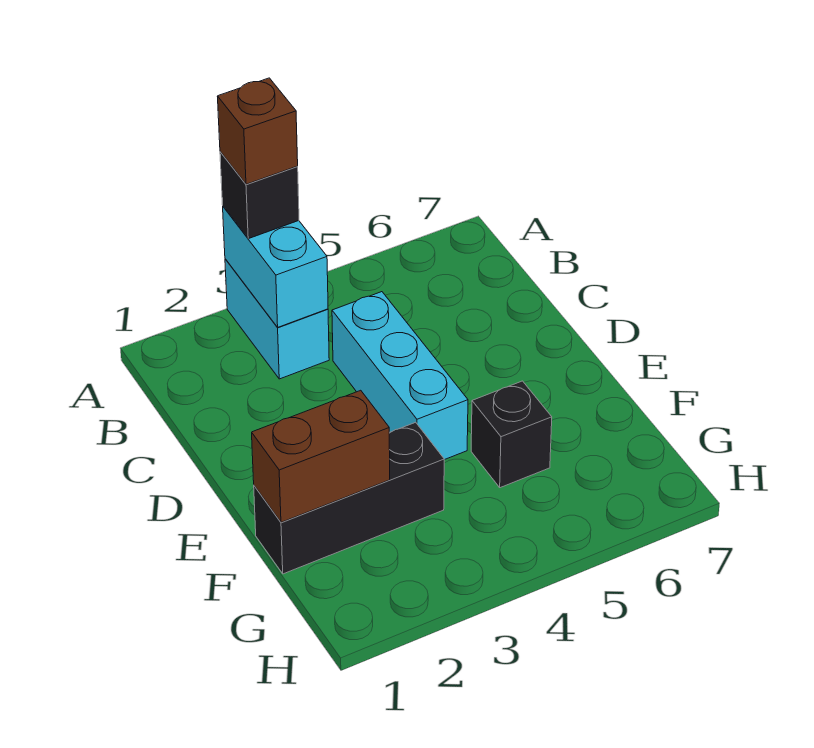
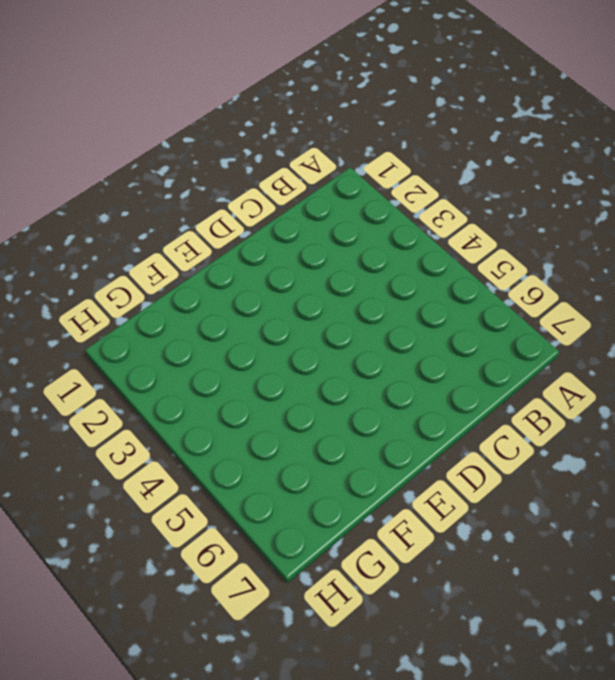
none -> cyan 1x2 brick [225,259,329,379]
none -> cyan 1x3 brick [332,292,468,460]

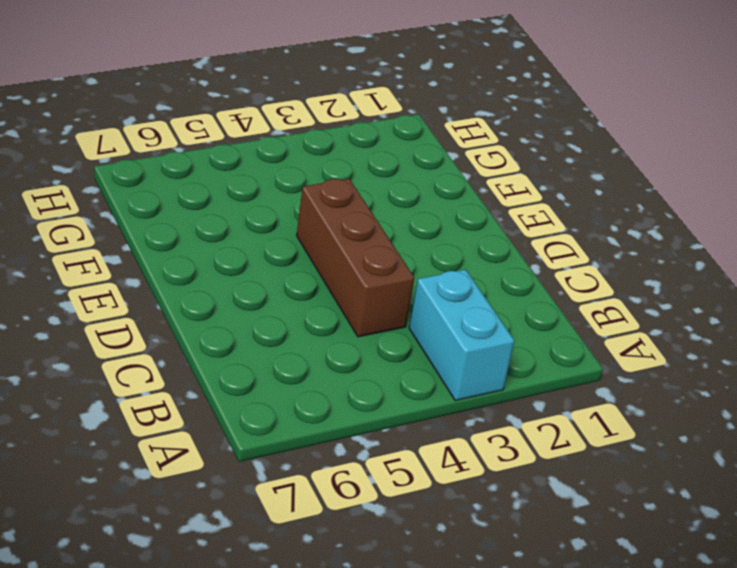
brown 1x3 brick [297,179,414,337] -> cyan 1x3 brick [332,292,468,460]
none -> black 1x3 brick [254,422,444,574]
none -> black 1x1 brick [471,381,552,488]

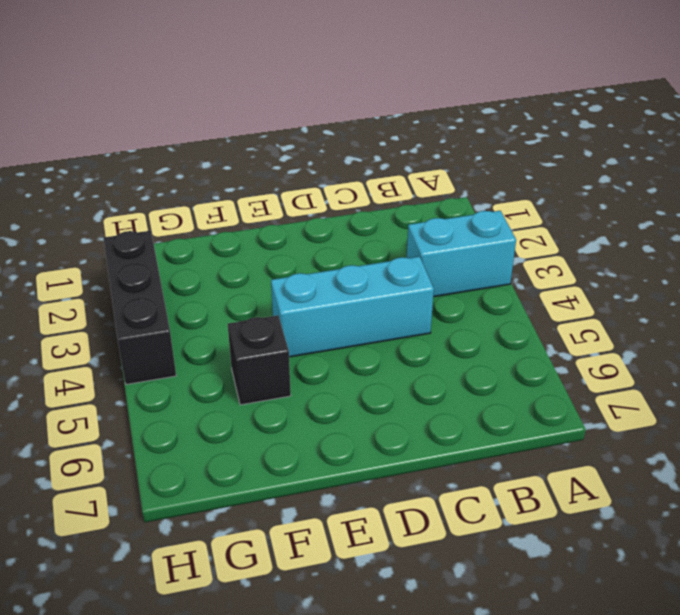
black 1x3 brick [103,231,176,384] -> black 1x3 brick moved to [254,422,444,574]
none -> cyan 1x2 brick [223,207,328,327]
none -> brown 1x2 brick [252,390,390,522]

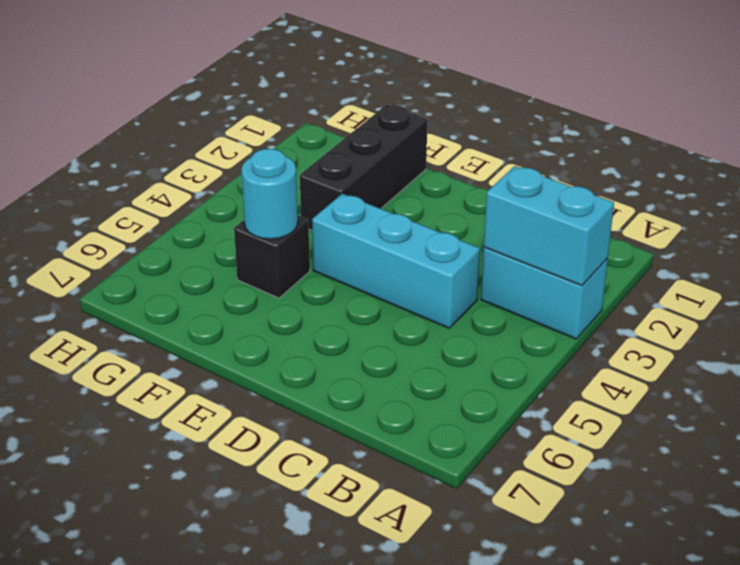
cyan 1x1 round brick [241,149,298,239] -> none
none -> brown 1x2 brick [252,390,390,522]
none -> black 1x1 brick [220,152,299,239]

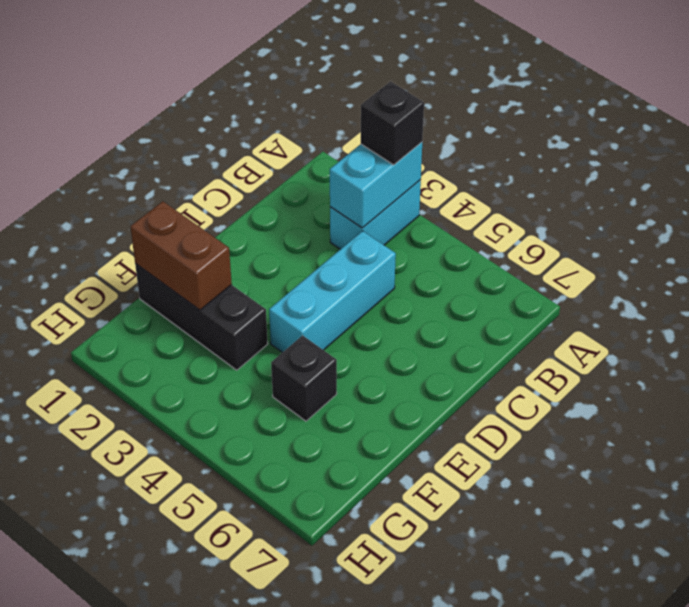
none -> brown 1x1 brick [217,78,298,184]

